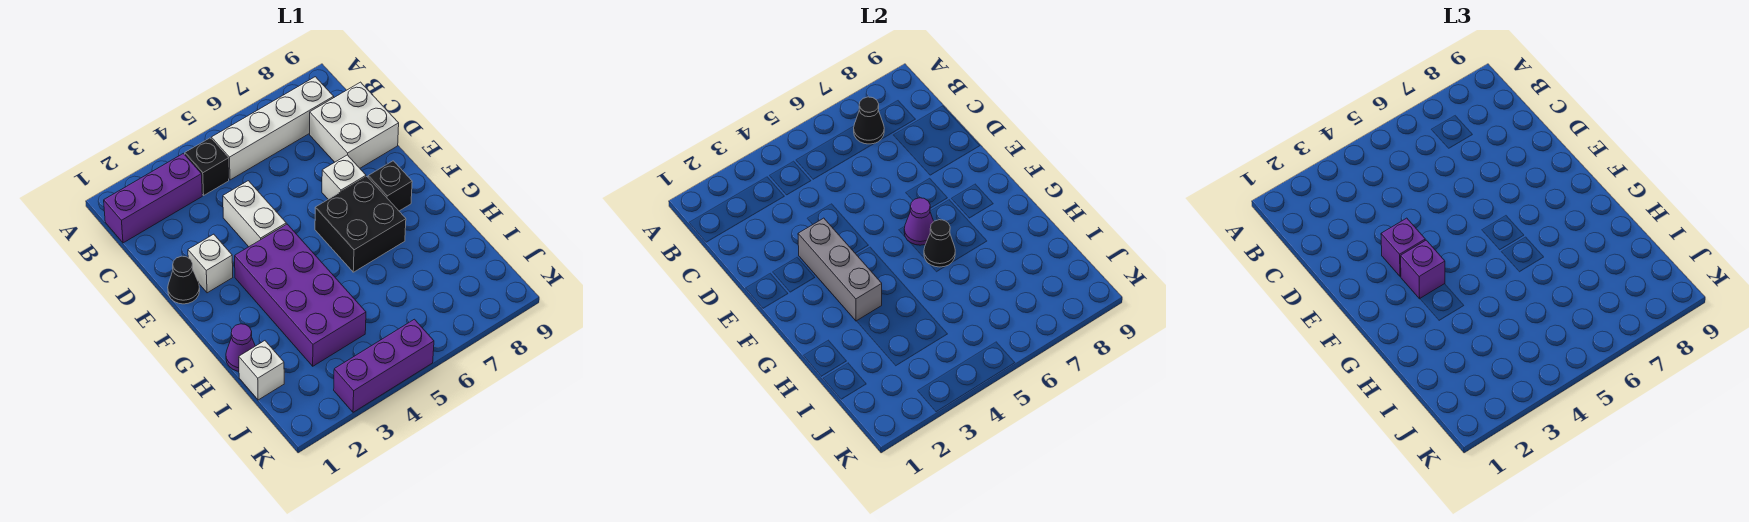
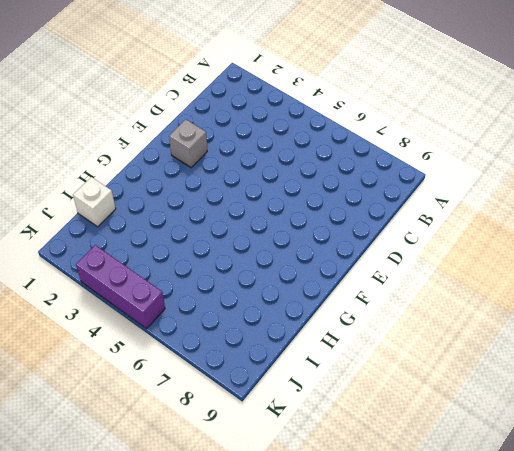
grey 1x1 brick [169,120,207,168] -> white 1x1 brick [188,234,233,293]
none -> purple 1x3 brick [104,153,202,243]
none -> black 1x1 brick [185,138,229,195]
none -> white 1x4 brick [211,77,334,180]

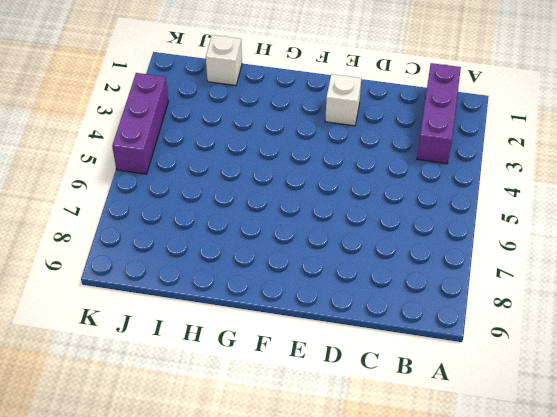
none -> black 1x1 brick [185,138,229,195]
none -> white 1x4 brick [211,77,334,180]
none -> white 2x2 brick [310,82,399,168]

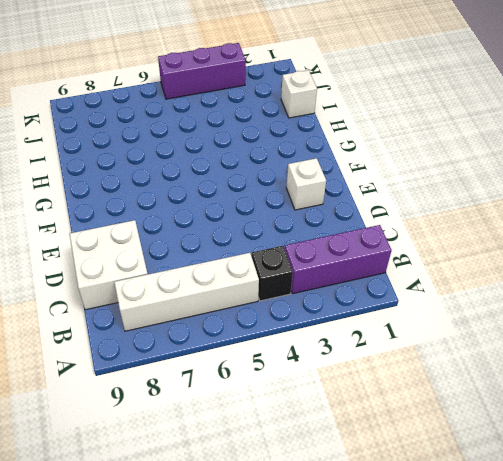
none -> white 1x2 brick [223,181,286,247]
none -> black 1x1 cone [168,256,200,304]
none -> white 1x1 brick [322,155,366,199]

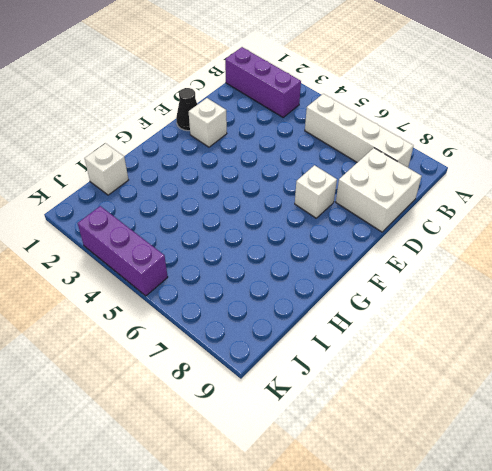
none -> black 1x1 brick [185,138,229,195]
none -> white 1x2 brick [223,181,286,247]
none -> purple 2x4 brick [235,224,366,366]

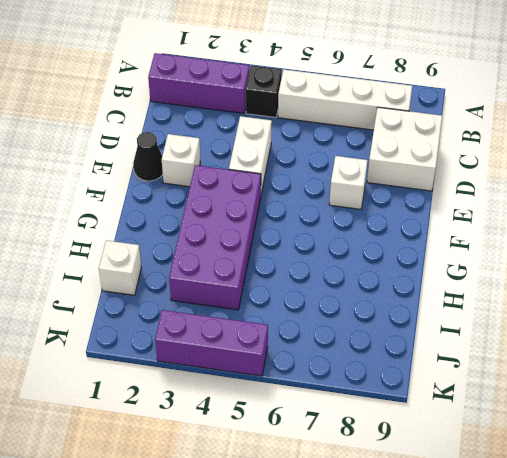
none -> black 2x2 brick [315,177,406,272]
none -> black 1x1 brick [368,161,412,211]
none -> purple 1x1 cone [226,324,255,371]

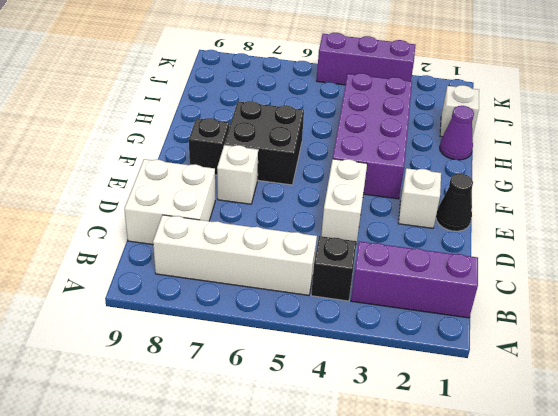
none -> black 1x1 cone [854,97,884,144]
none -> grey 1x3 brick [798,218,882,321]
none -> purple 1x1 cone [904,198,934,245]

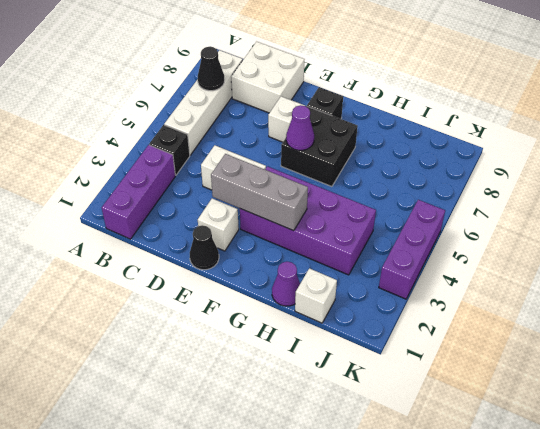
none -> black 1x1 cone [924,220,955,267]
none -> purple 1x1 brick [1381,218,1425,277]
none -> purple 1x1 brick [1401,240,1445,299]

